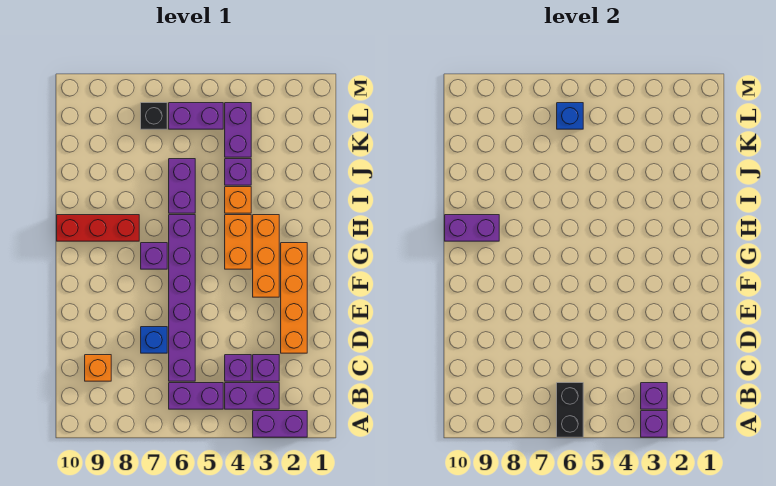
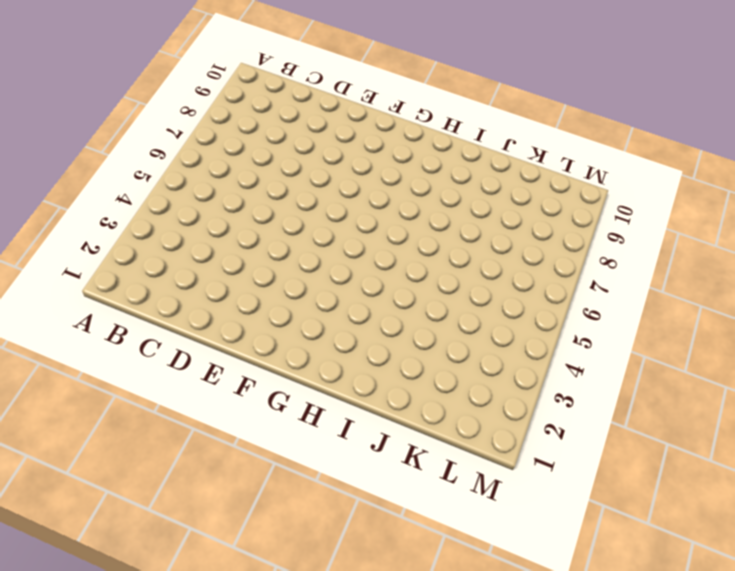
none -> purple 1x2 brick [253,411,307,437]
none -> purple 1x2 brick [225,383,279,409]
none -> purple 1x2 brick [169,383,223,409]

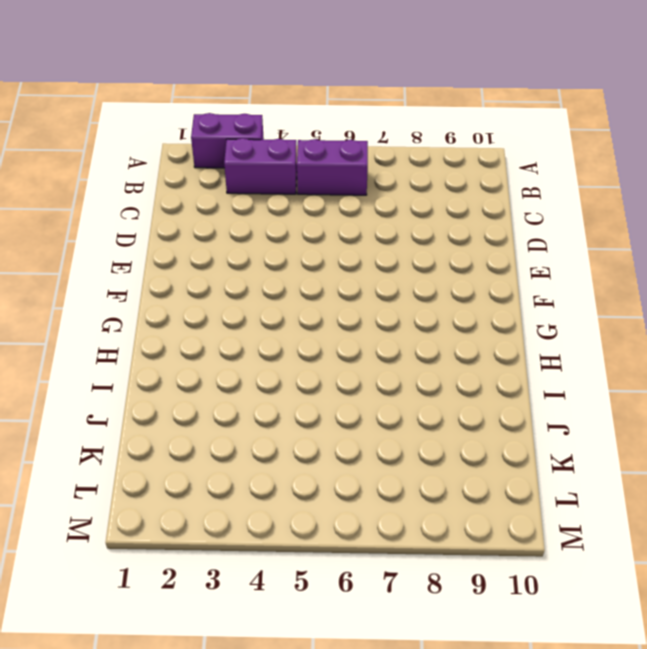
none -> purple 1x1 brick [253,355,279,381]
none -> purple 1x1 brick [225,355,251,381]
none -> purple 1x6 brick [169,215,195,381]

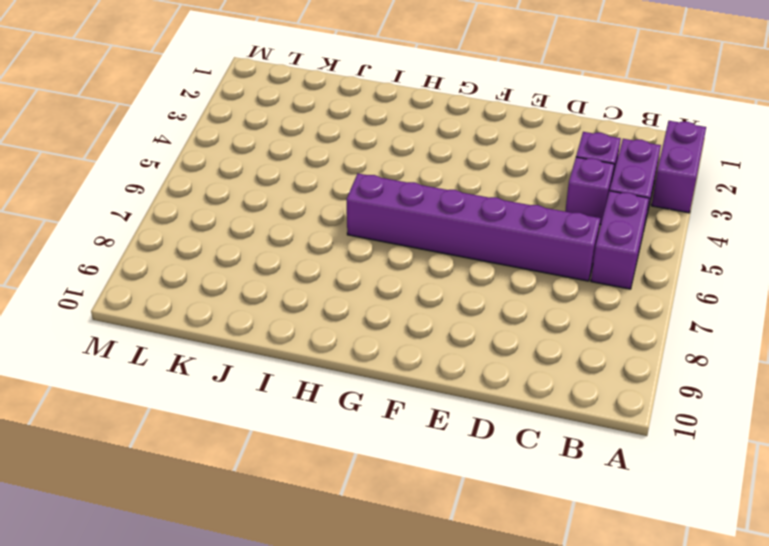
none -> orange 1x1 brick [85,355,111,381]
none -> orange 1x4 brick [281,243,307,353]
none -> blue 1x1 brick [141,327,167,353]

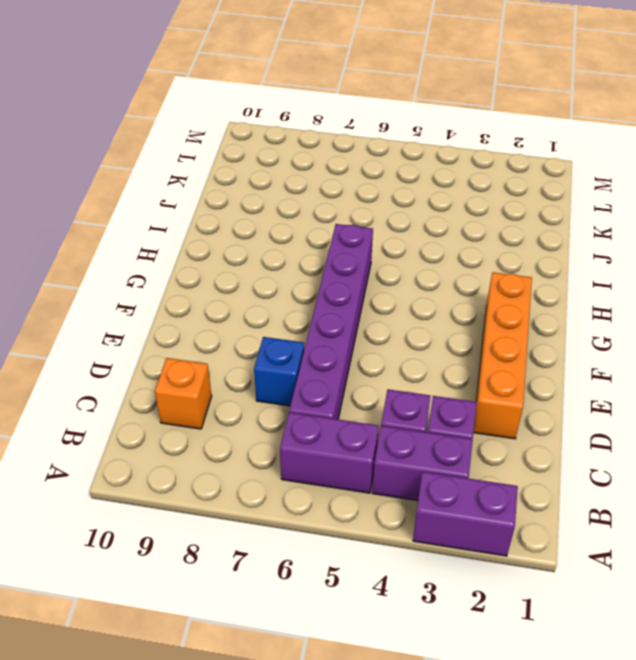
none -> orange 1x3 brick [253,215,279,297]
none -> orange 1x2 brick [225,215,251,269]
none -> purple 1x1 brick [141,243,167,269]

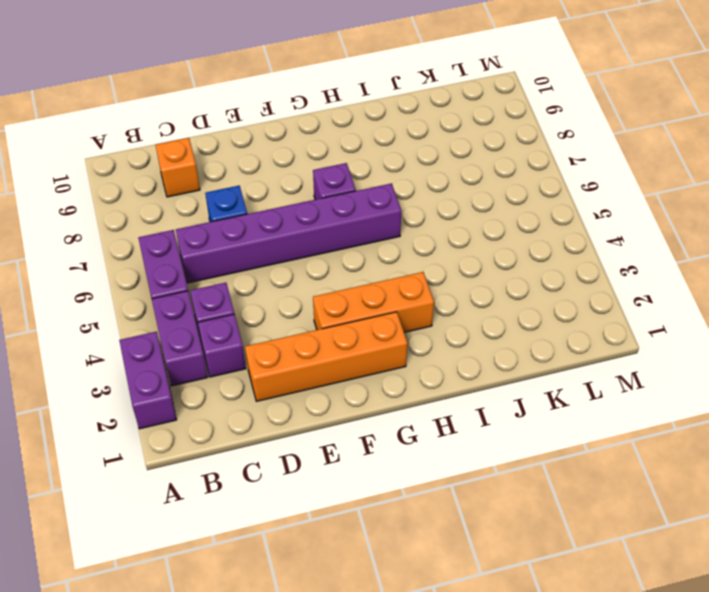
none -> orange 1x2 brick [225,215,251,269]
none -> red 1x3 brick [57,215,139,241]
none -> orange 1x1 brick [225,187,251,213]

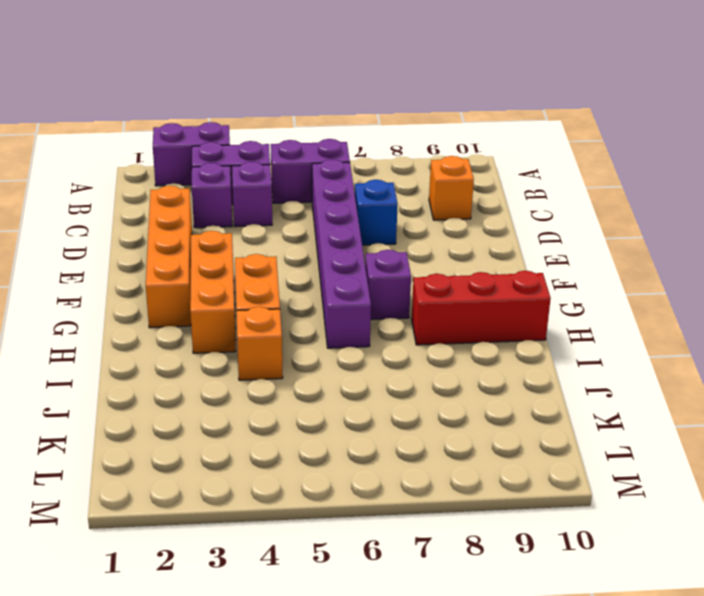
none -> purple 1x2 brick [169,159,195,213]
none -> purple 1x1 brick [225,159,251,185]
none -> purple 1x2 brick [225,103,251,157]

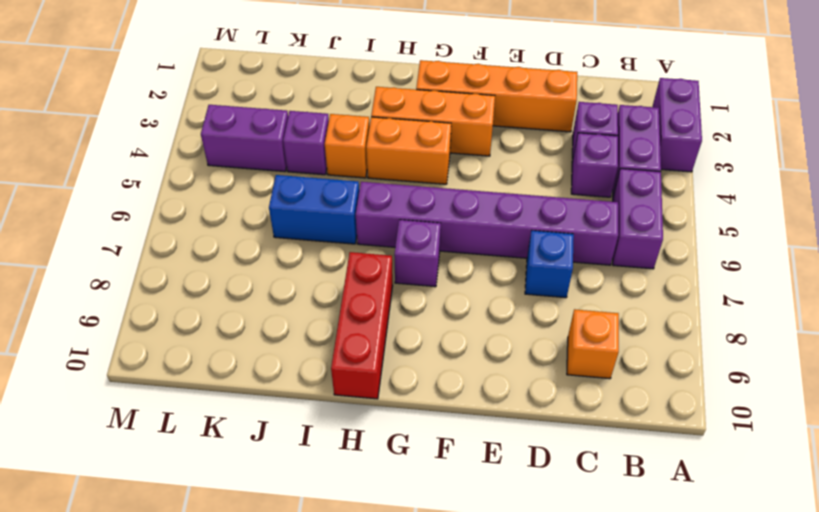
blue 1x2 brick [269,175,359,244] -> purple 1x2 brick [169,159,195,213]
none -> purple 1x2 brick [169,103,223,129]
none -> black 1x1 brick [141,103,167,129]
none -> purple 1x1 brick [641,411,667,437]

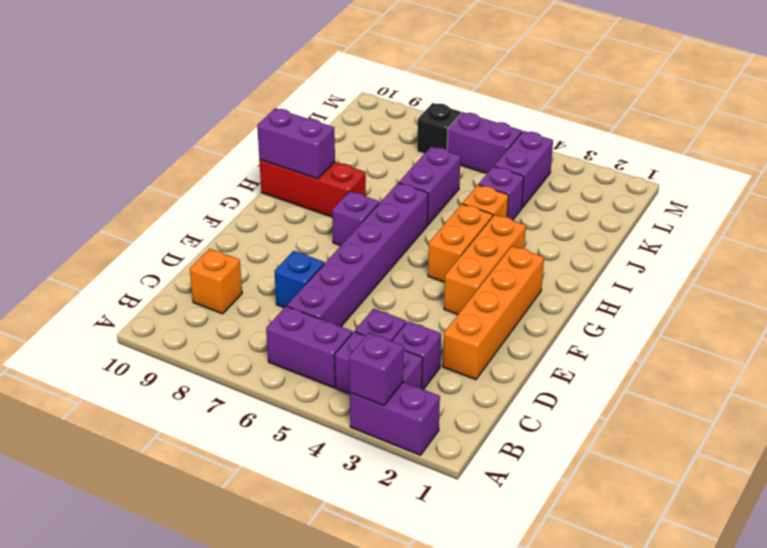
none -> black 1x2 brick [557,383,583,437]
none -> purple 1x1 brick [641,383,667,409]
none -> blue 1x1 brick [557,103,583,129]

